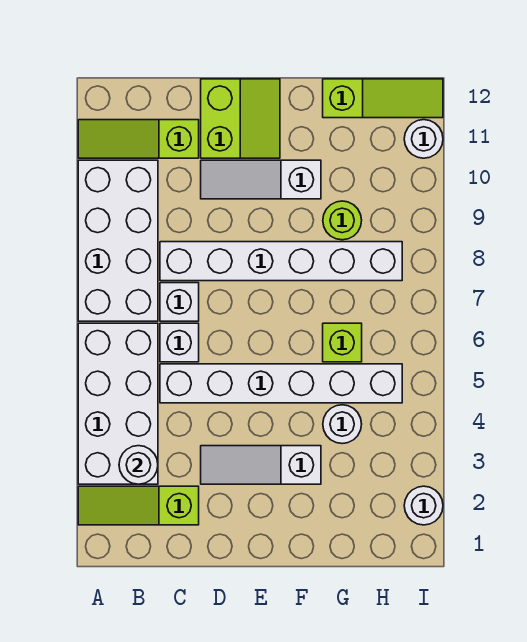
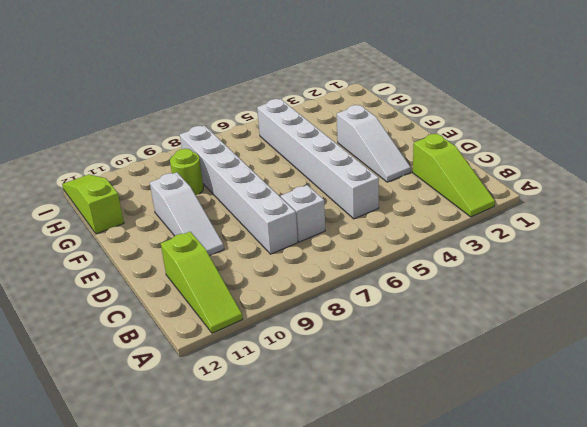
none -> white 2x4 brick [78,323,158,484]
none -> white 2x4 brick [78,160,158,321]
none -> white 1x1 brick [160,323,199,362]

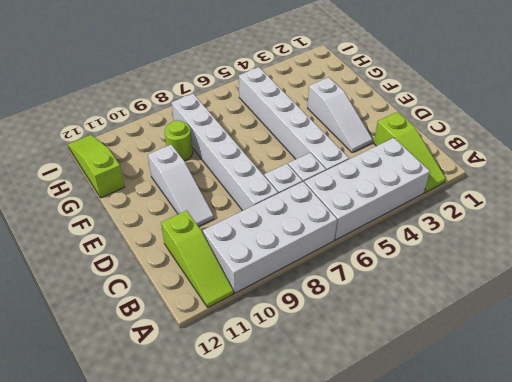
none -> lime 2x2 slope [201,79,280,158]
none -> white 1x1 round brick [323,405,362,444]
none -> lime 1x1 brick [323,323,362,362]

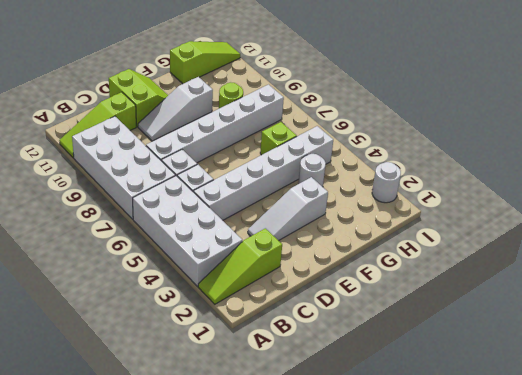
none -> white 1x1 round brick [404,120,443,158]
none -> white 1x1 round brick [119,446,158,484]

